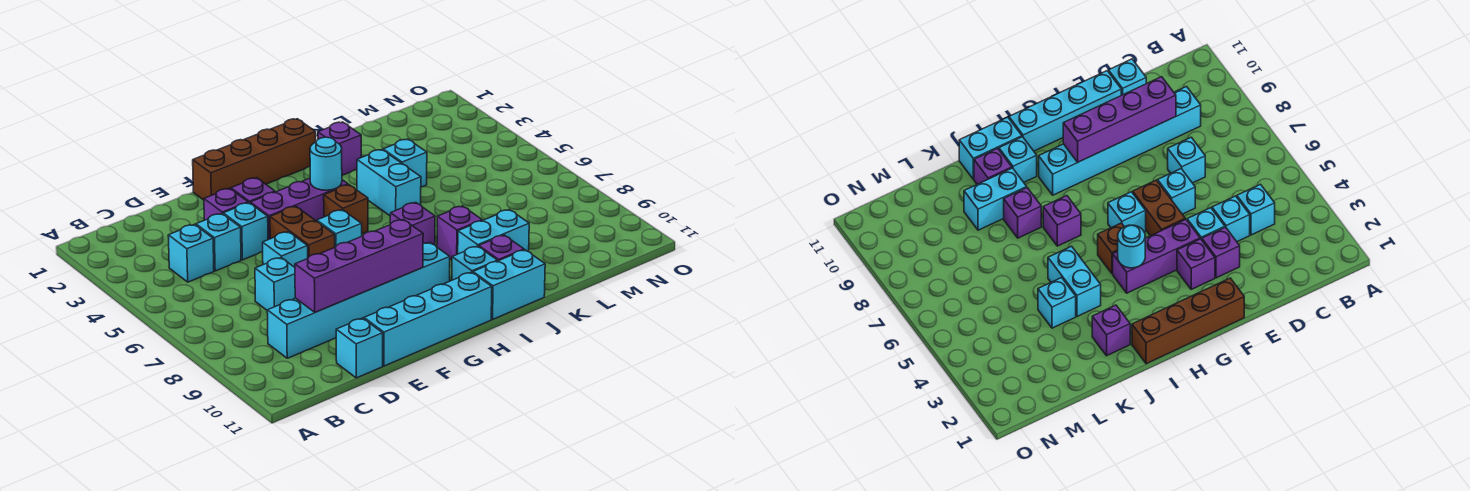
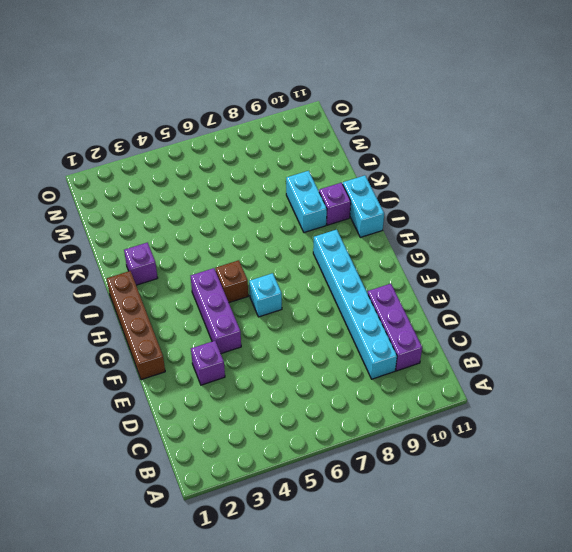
purple 1x3 brick [367,284,422,371] -> none
none -> cyan 1x1 brick [168,224,214,282]
none -> cyan 1x1 brick [196,214,241,271]
none -> cyan 1x1 brick [255,258,295,310]

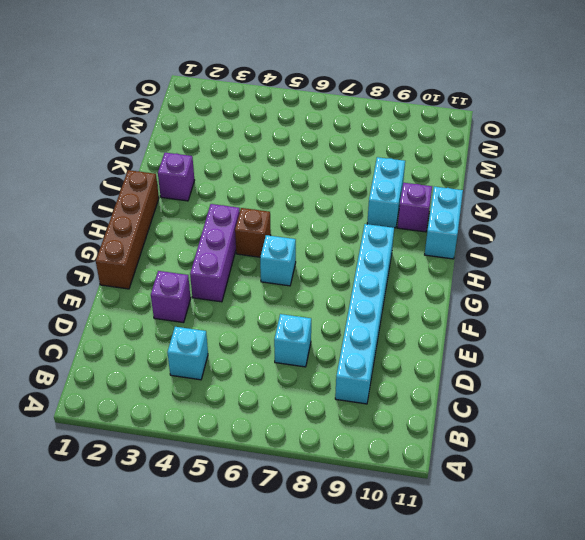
none -> cyan 1x1 brick [196,214,241,271]
none -> cyan 1x1 brick [336,318,383,378]
none -> cyan 1x1 brick [223,203,268,260]

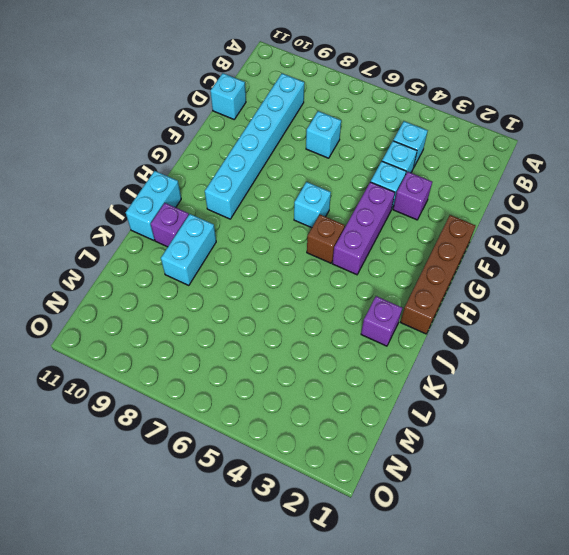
none -> cyan 1x1 brick [263,232,308,267]
none -> cyan 1x4 brick [364,272,492,366]
none -> purple 1x1 brick [231,178,275,203]

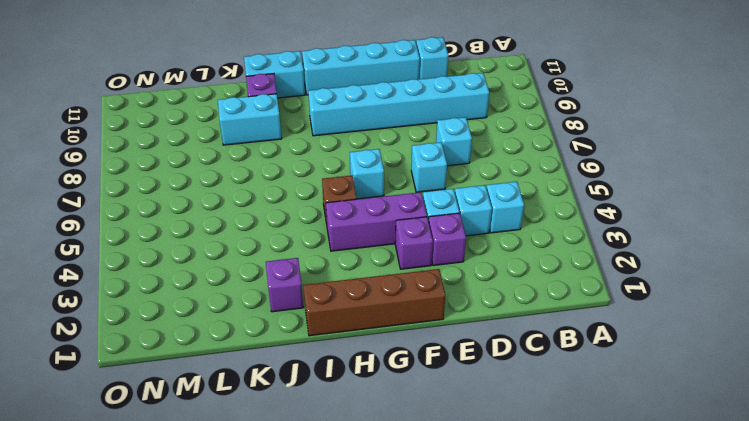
none -> brown 1x2 brick [270,206,335,257]
none -> purple 1x1 brick [390,202,435,245]
none -> cyan 1x1 brick [452,246,497,280]

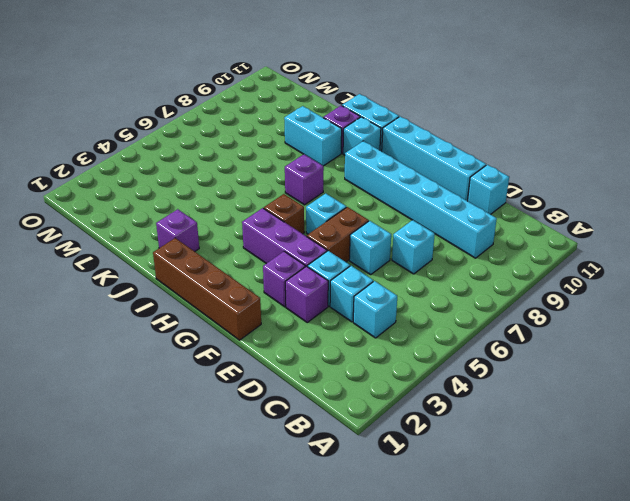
none -> cyan 1x2 brick [357,150,421,216]
none -> purple 1x1 brick [437,206,482,260]
none -> cyan 1x1 brick [383,139,427,187]

